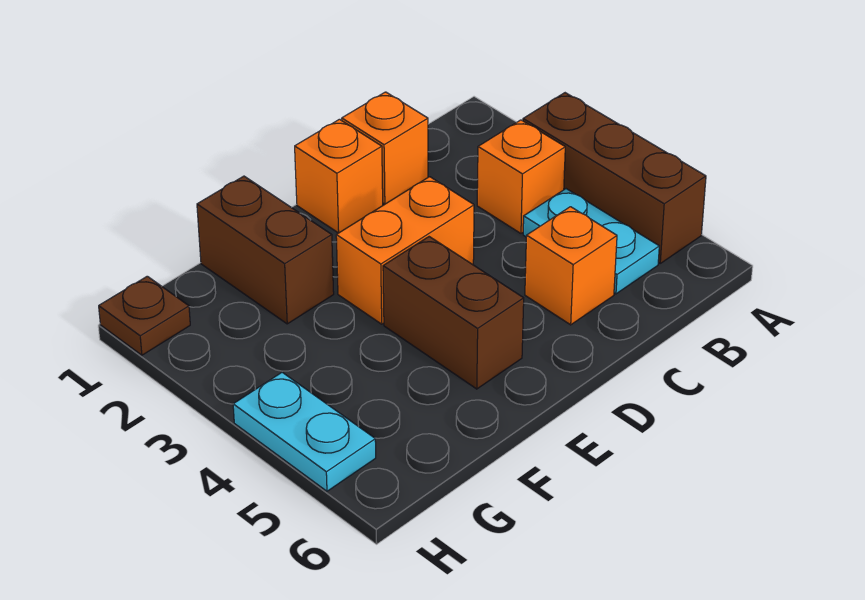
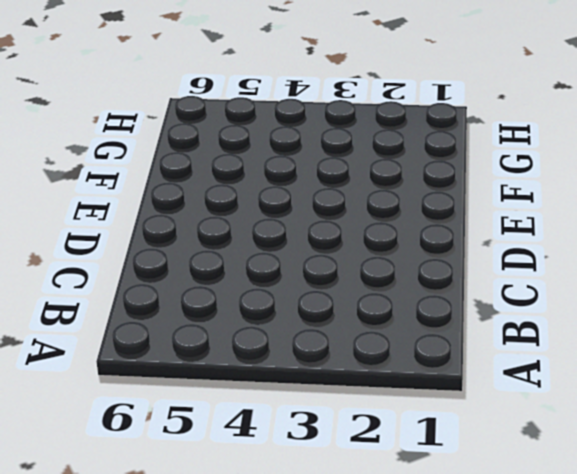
none -> brown 1x3 brick [523,93,706,263]
none -> orange 1x1 brick [477,120,565,233]

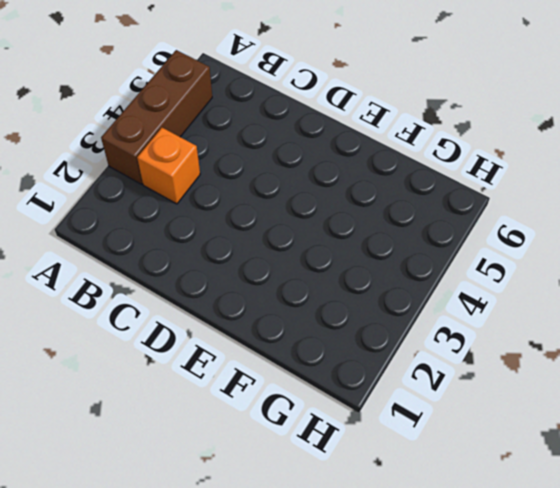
none -> cyan 1x2 plate [523,189,659,294]
none -> orange 1x1 brick [342,92,428,204]

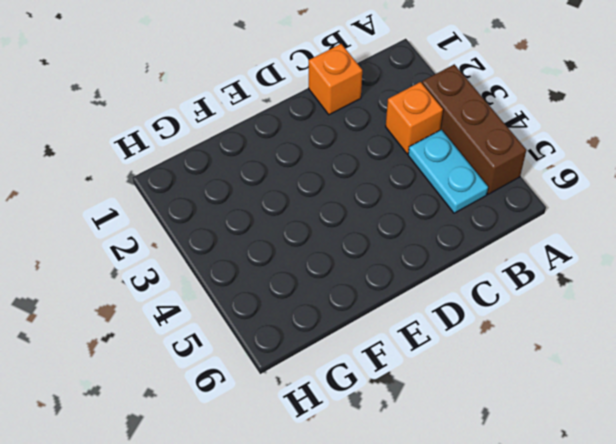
none -> orange 1x1 brick [525,207,617,325]
none -> orange 1x1 brick [295,119,383,233]

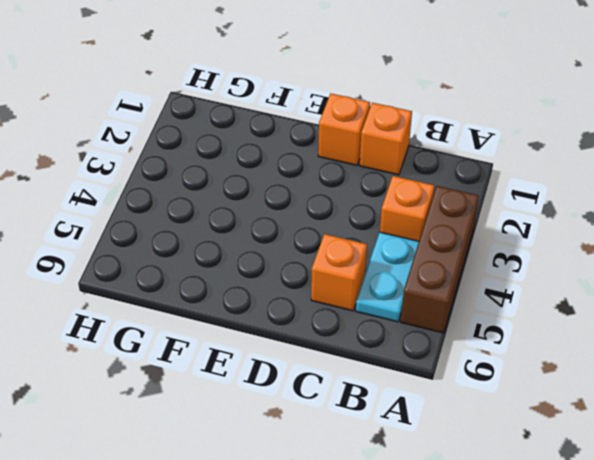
none -> orange 1x2 brick [336,177,474,324]
none -> brown 1x2 brick [383,237,524,389]

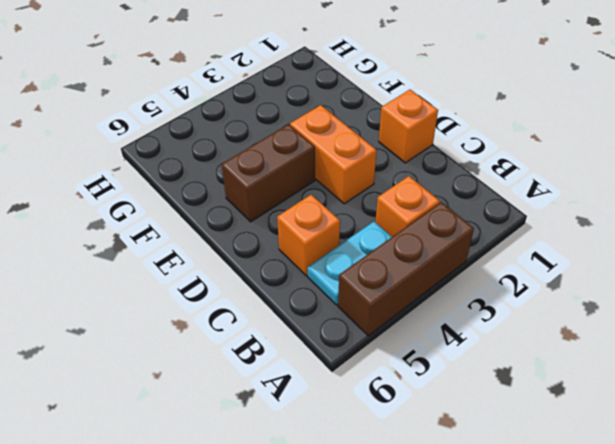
none -> orange 1x1 brick [342,92,428,204]
none -> brown 1x2 brick [197,176,334,324]

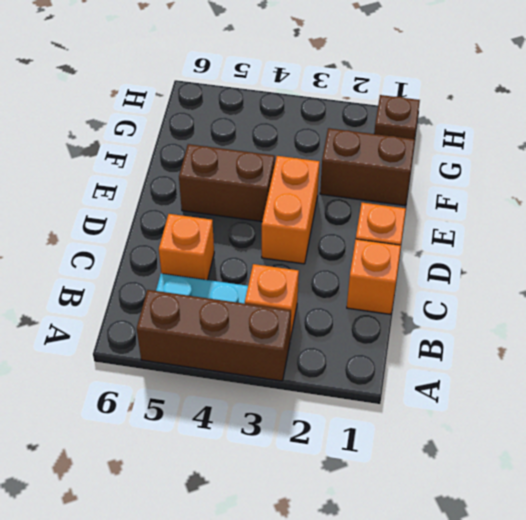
none -> cyan 1x2 plate [233,372,376,491]

